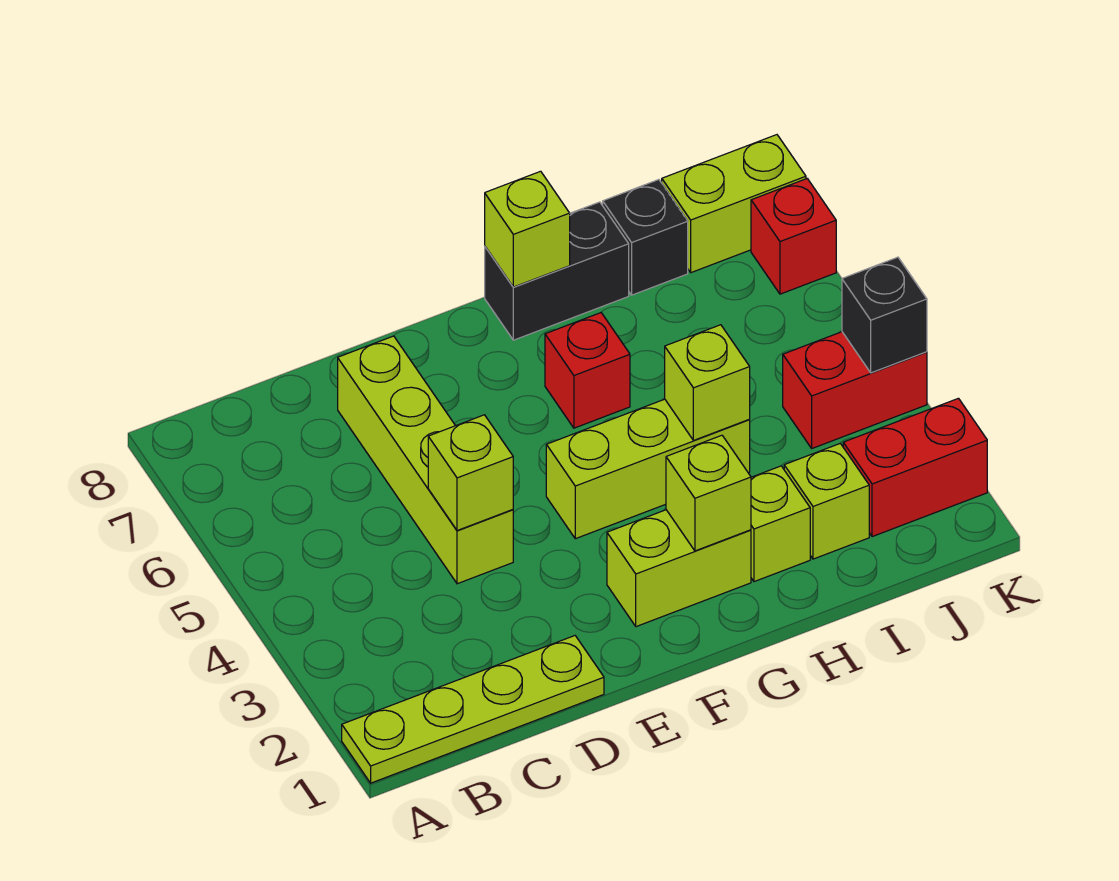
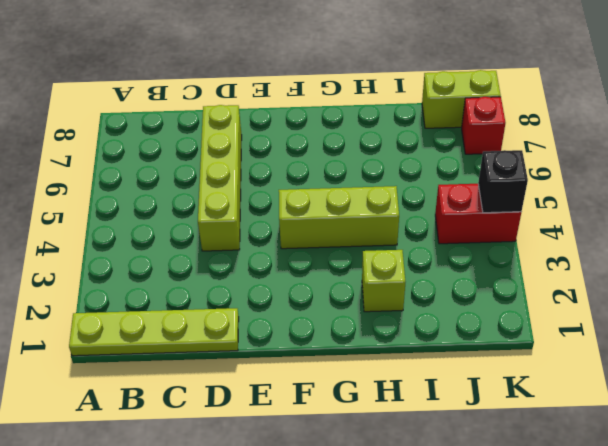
none -> lime 1x2 brick [607,510,751,627]
none -> red 1x1 brick [545,313,630,428]
none -> black 1x2 brick [485,202,629,340]

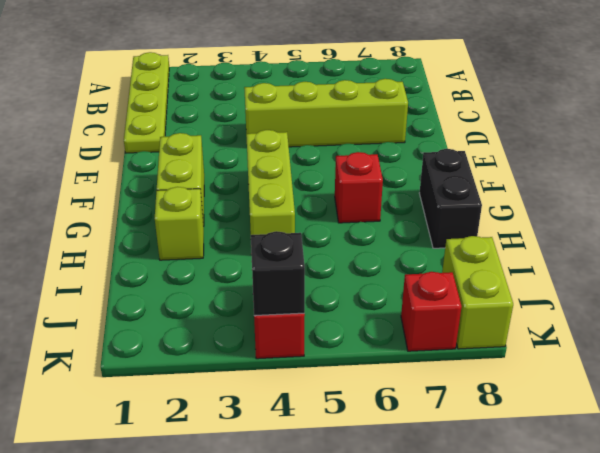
none -> lime 1x1 brick [784,444,869,559]
none -> black 1x1 brick [603,180,688,295]
none -> red 1x2 brick [843,398,987,537]

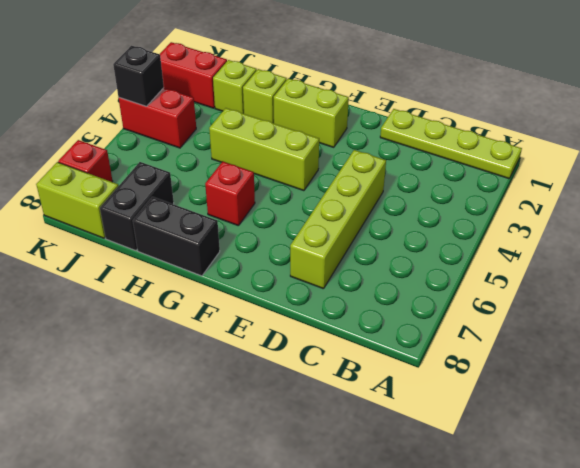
black 1x2 brick [100,162,174,251] -> black 1x1 brick [603,180,688,295]
none -> lime 1x1 brick [428,415,513,531]
none -> lime 1x1 brick [666,435,751,551]
none -> lime 1x1 brick [485,171,570,287]

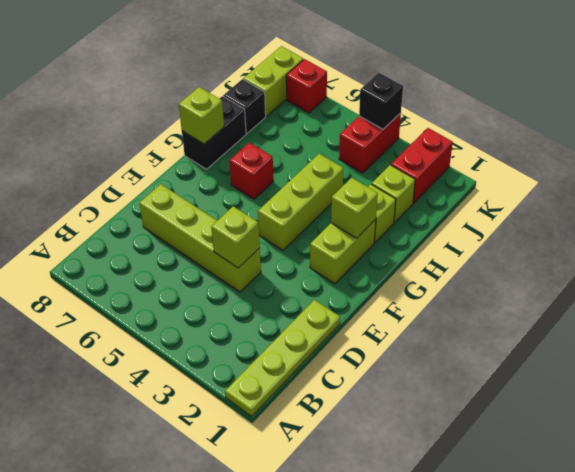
none -> lime 1x1 brick [665,325,750,440]

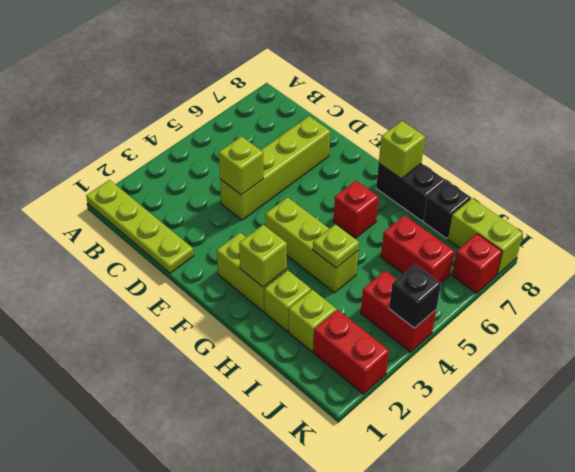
lime 1x1 plate [313,224,359,268] -> lime 1x1 brick [665,325,750,440]
red 1x2 brick [381,215,454,283] -> none

